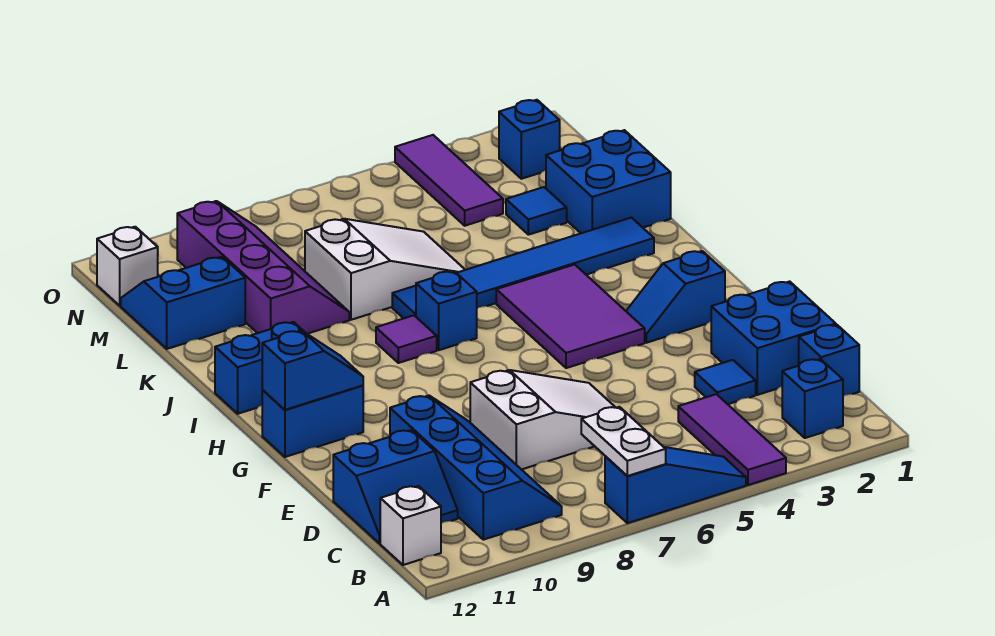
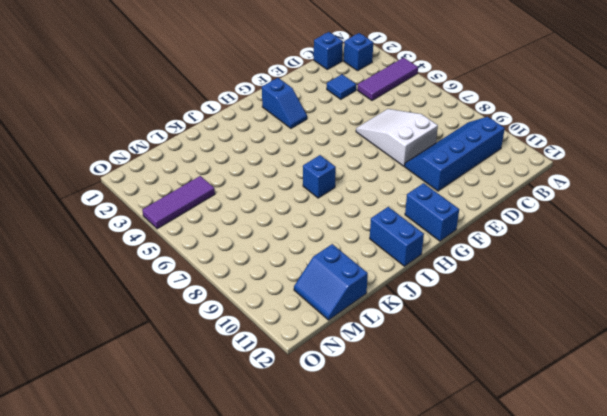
none -> blue 1x3 slope [605,447,746,523]
none -> white 1x1 brick [380,486,441,565]
none -> blue 2x2 slope [333,430,458,543]

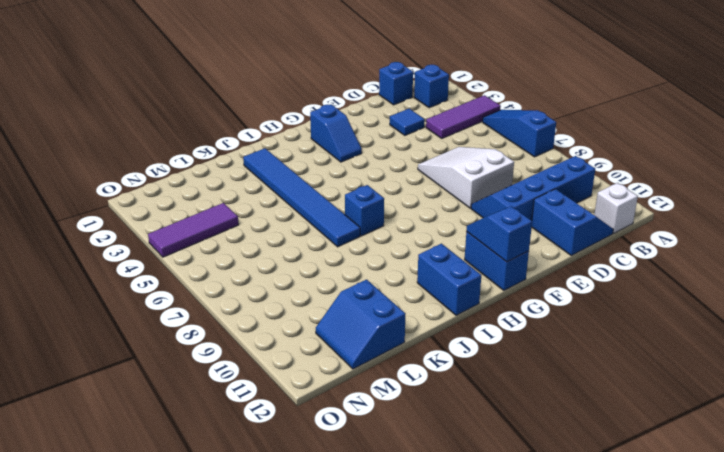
none -> blue 2x2 brick [711,281,836,395]
none -> purple 2x3 tile [496,265,645,368]
none -> purple 1x1 tile [376,315,437,363]

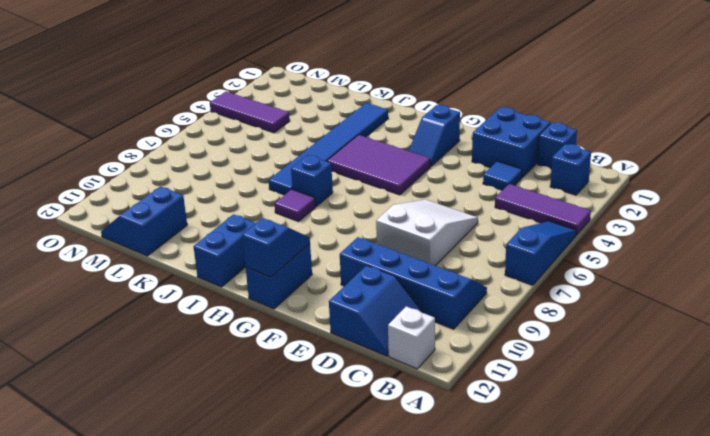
none -> blue 2x2 brick [546,130,671,233]
none -> white 2x3 slope [305,219,465,320]
none -> purple 2x4 slope [177,201,349,334]

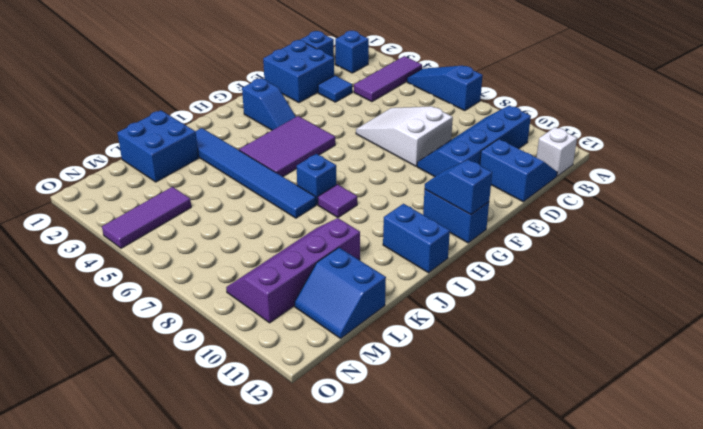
none -> white 2x3 slope [305,219,465,320]
none -> blue 1x1 tile [506,187,567,235]
none -> blue 1x1 brick [499,100,560,179]

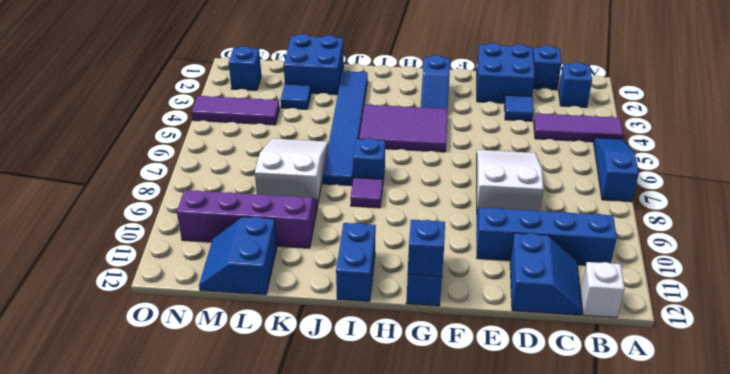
none -> white 1x1 brick [97,227,158,306]
none -> white 1x2 plate [581,407,666,476]

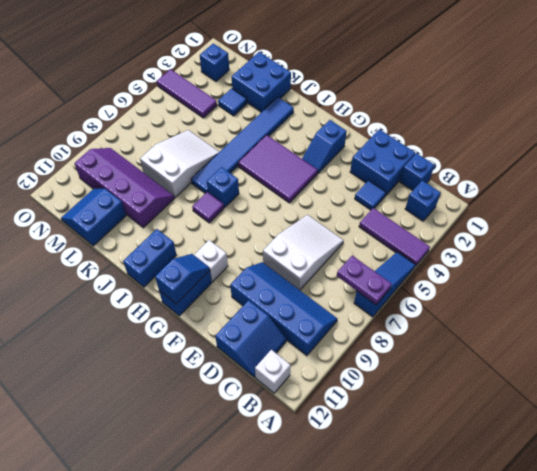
purple 1x2 plate [337,256,392,305] -> white 1x2 plate [581,407,666,476]
white 1x1 brick [194,240,228,282] -> white 1x1 brick moved to [97,227,158,306]

